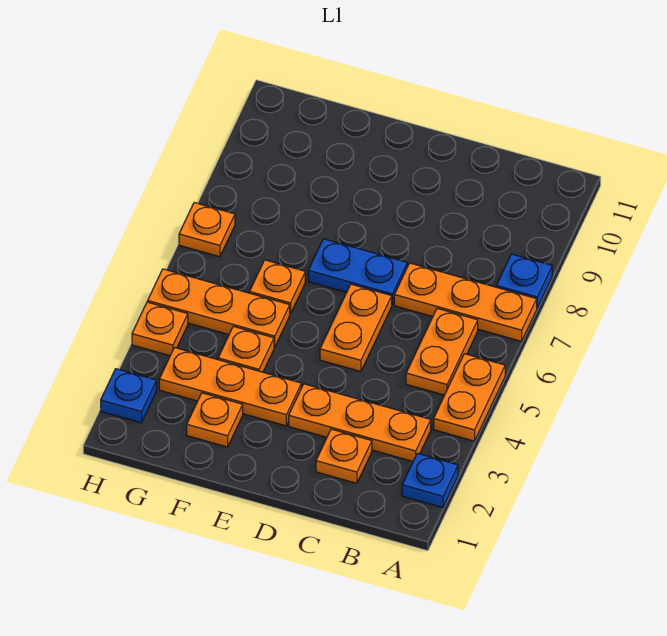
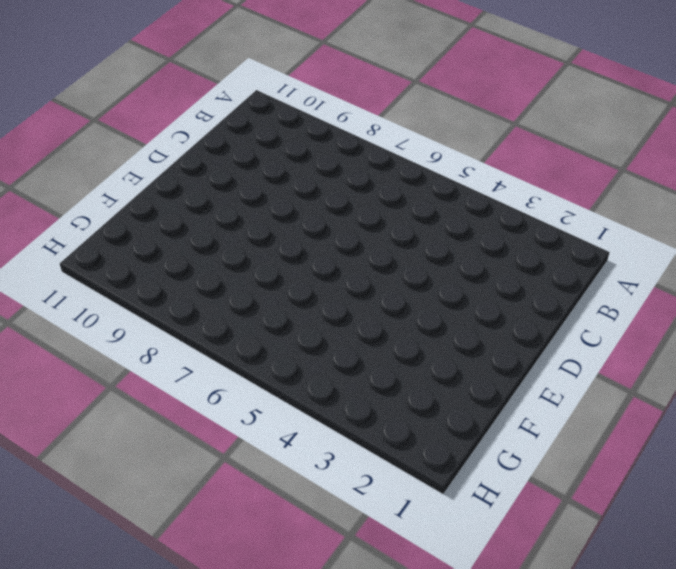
none -> blue 1x1 plate [402,453,458,508]
none -> orange 1x2 plate [434,354,505,441]
none -> orange 1x3 plate [394,263,537,341]

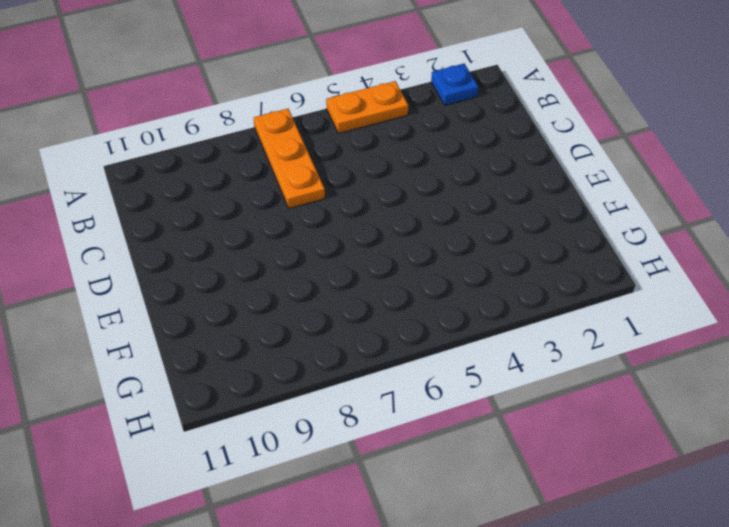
none -> blue 1x1 plate [496,254,552,308]
none -> orange 1x3 plate [289,384,431,461]
none -> orange 1x2 plate [406,308,478,395]

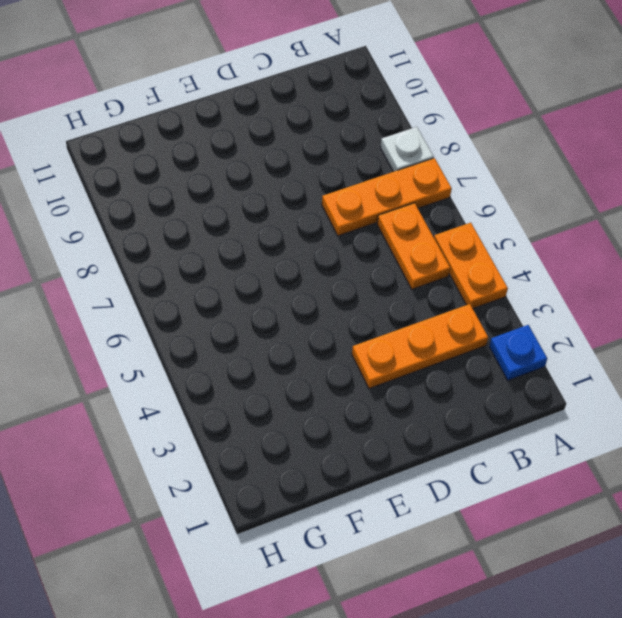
white 1x1 plate [380,127,434,172] -> blue 1x1 plate [496,254,552,308]
none -> orange 1x1 plate [316,429,372,483]
none -> orange 1x2 plate [320,284,392,372]
none -> blue 1x2 plate [308,239,407,305]

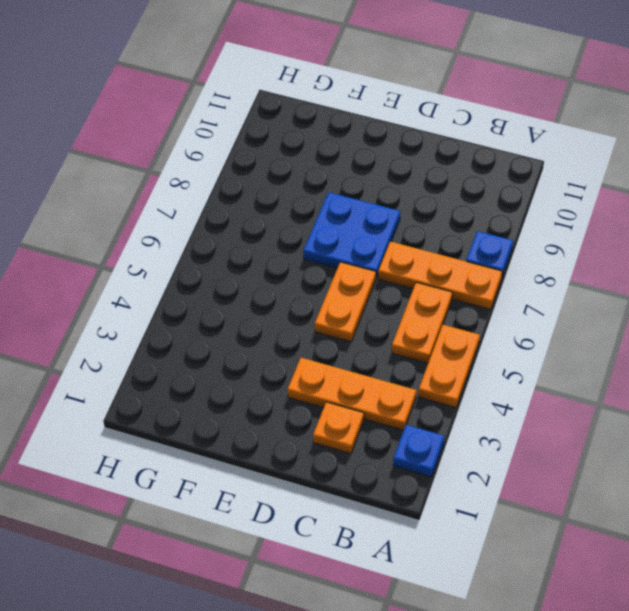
blue 2x2 plate [303,192,400,279] -> blue 1x2 plate [308,239,407,305]
none -> orange 1x3 plate [159,348,301,426]
none -> orange 1x1 plate [187,393,243,447]
none -> orange 1x1 plate [218,326,274,372]

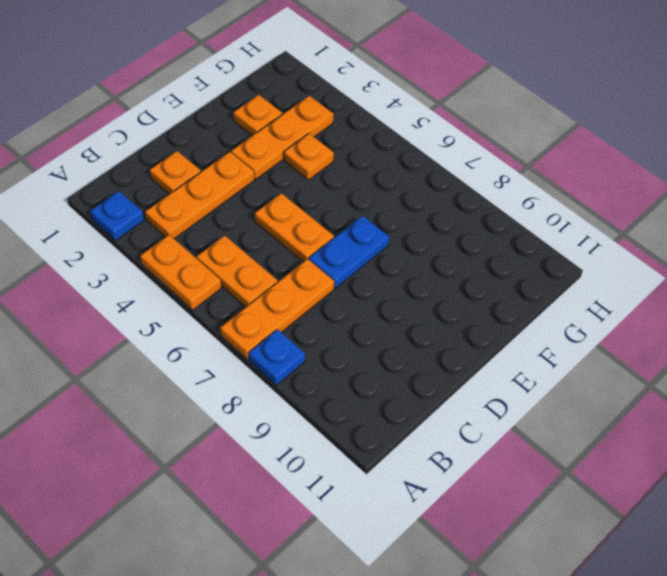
none -> orange 1x3 plate [148,269,290,347]
none -> orange 1x1 plate [249,260,305,314]
none -> blue 1x1 plate [101,369,156,423]

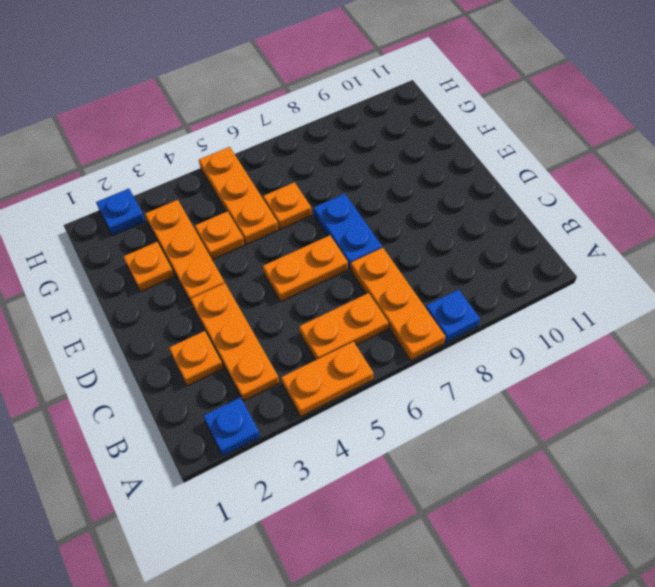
none -> orange 1x1 plate [132,302,188,356]
none -> orange 1x1 plate [179,203,235,257]

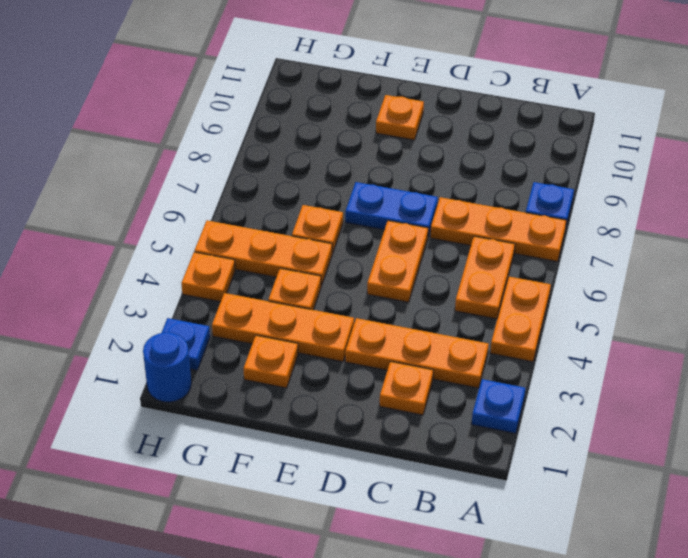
orange 1x1 plate [376,95,424,140] -> orange 1x1 plate moved to [179,203,235,257]
blue 1x1 round brick [143,332,191,402] -> none

